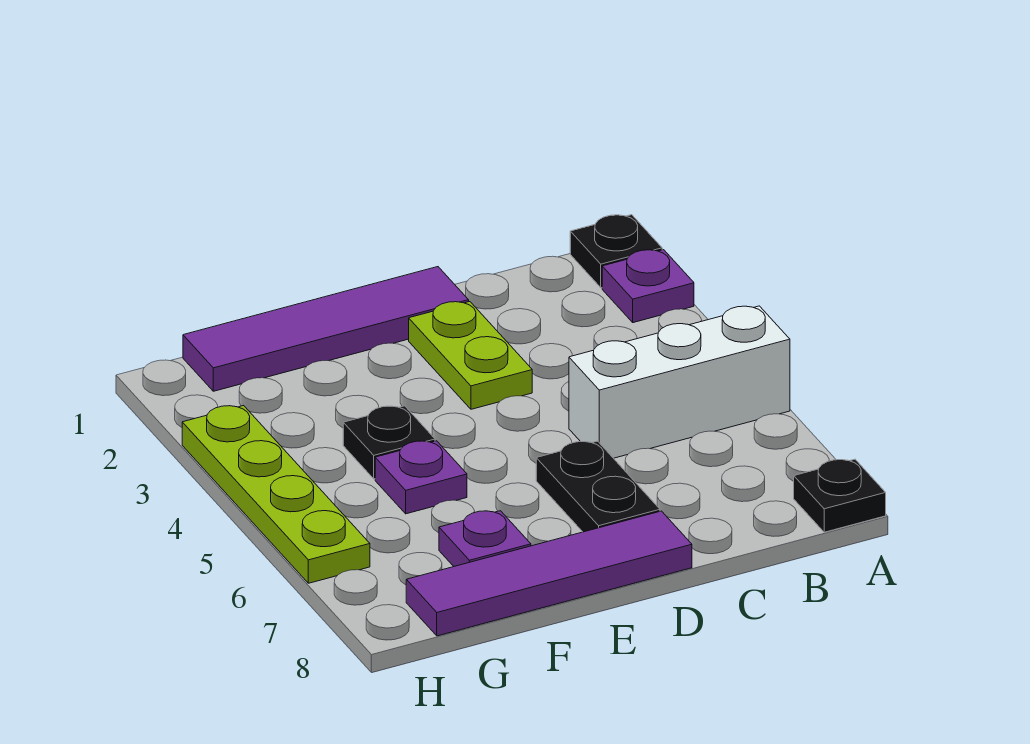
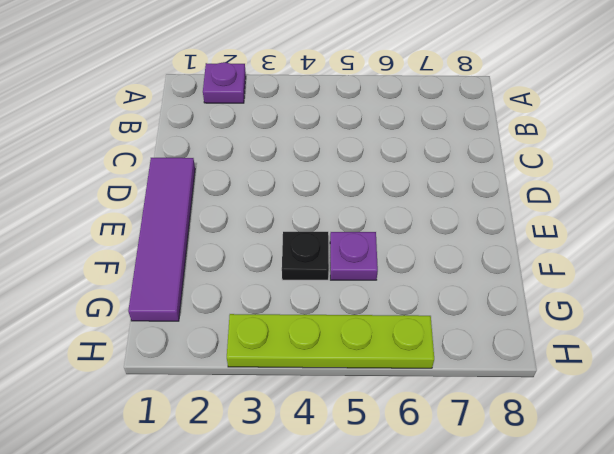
none -> black 1x1 plate [570,215,662,288]
none -> white 1x3 brick [569,306,790,458]
none -> black 1x1 plate [794,459,886,532]

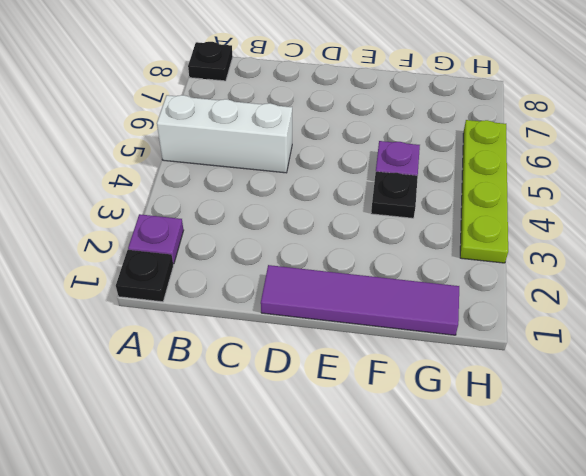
none -> lime 1x2 plate [409,302,532,409]
none -> black 1x2 plate [536,441,660,532]
none -> purple 1x4 tile [406,511,692,636]

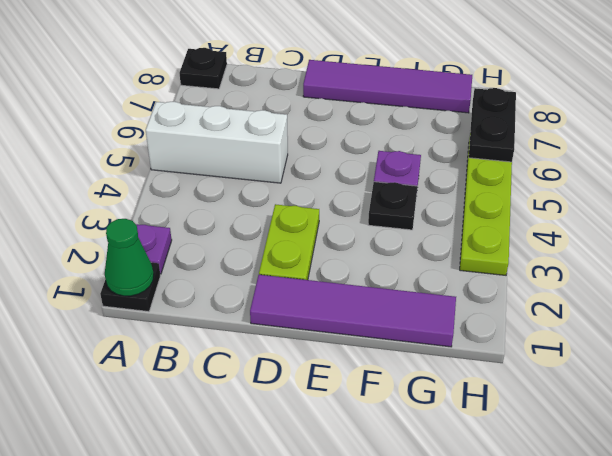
green 1x1 cone [105,219,154,296] -> none
black 1x2 plate [469,88,516,162] -> black 1x2 plate moved to [536,441,660,532]
none -> purple 1x1 plate [439,511,531,566]

